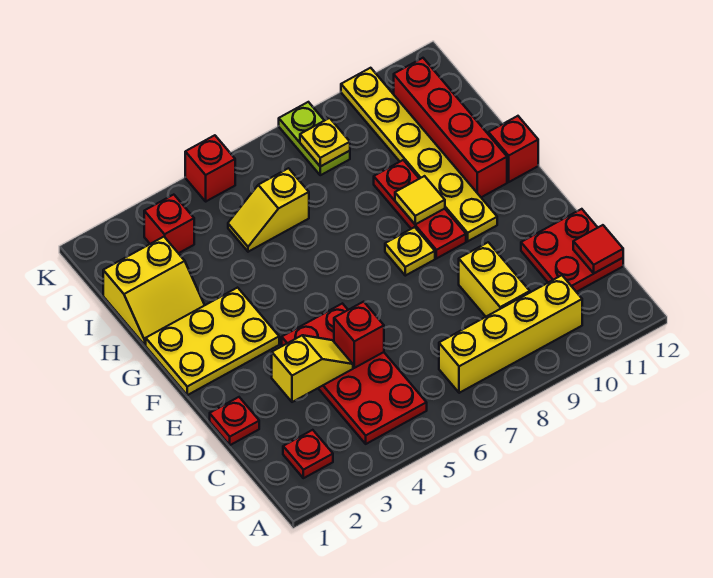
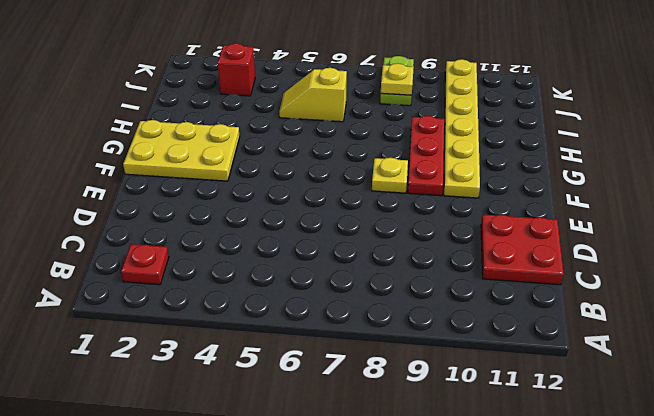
none -> red 2x4 plate [282,303,427,444]
none -> yellow 1x4 brick [439,275,582,393]
none -> yellow 1x2 brick [459,242,530,317]

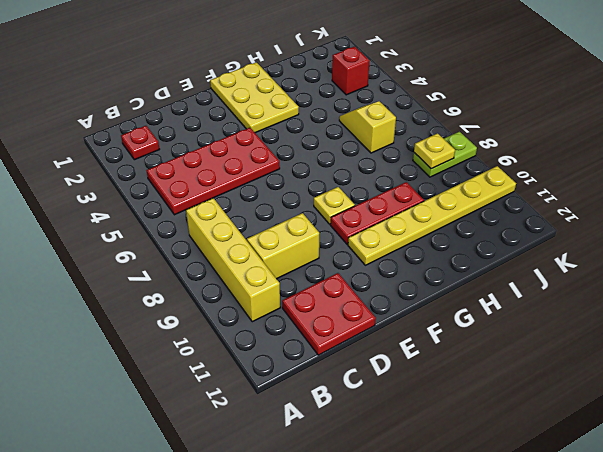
none -> red 1x1 plate [210,397,259,445]
none -> red 1x4 brick [394,58,507,197]
none -> red 1x1 brick [488,116,538,182]

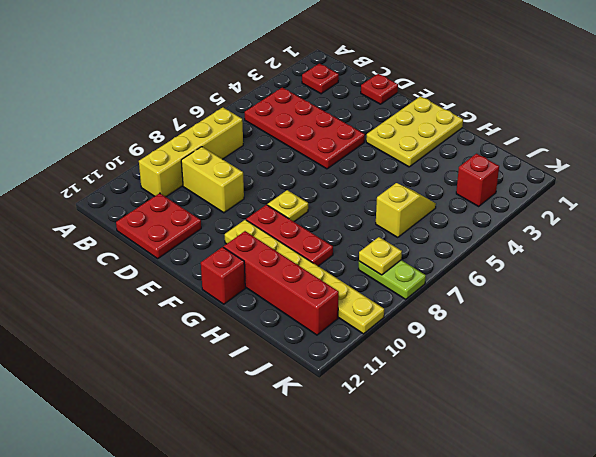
none -> yellow 2x2 slope [103,237,205,345]
none -> red 1x1 brick [185,135,235,201]
none -> red 1x1 tile [573,225,623,273]

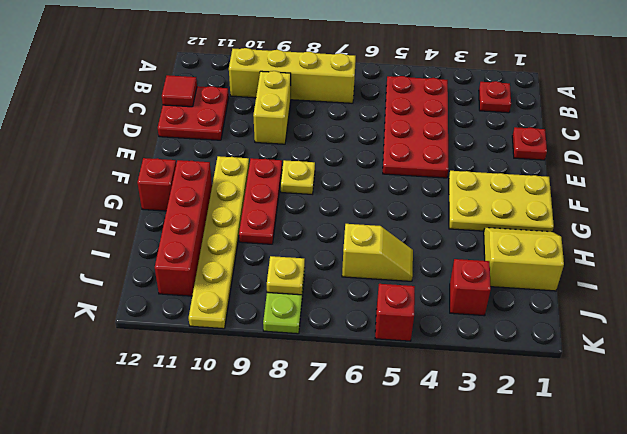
none -> yellow 1x2 slope [272,335,353,402]
none -> red 1x1 brick [334,302,384,368]
none -> yellow 1x1 tile [395,176,445,224]

